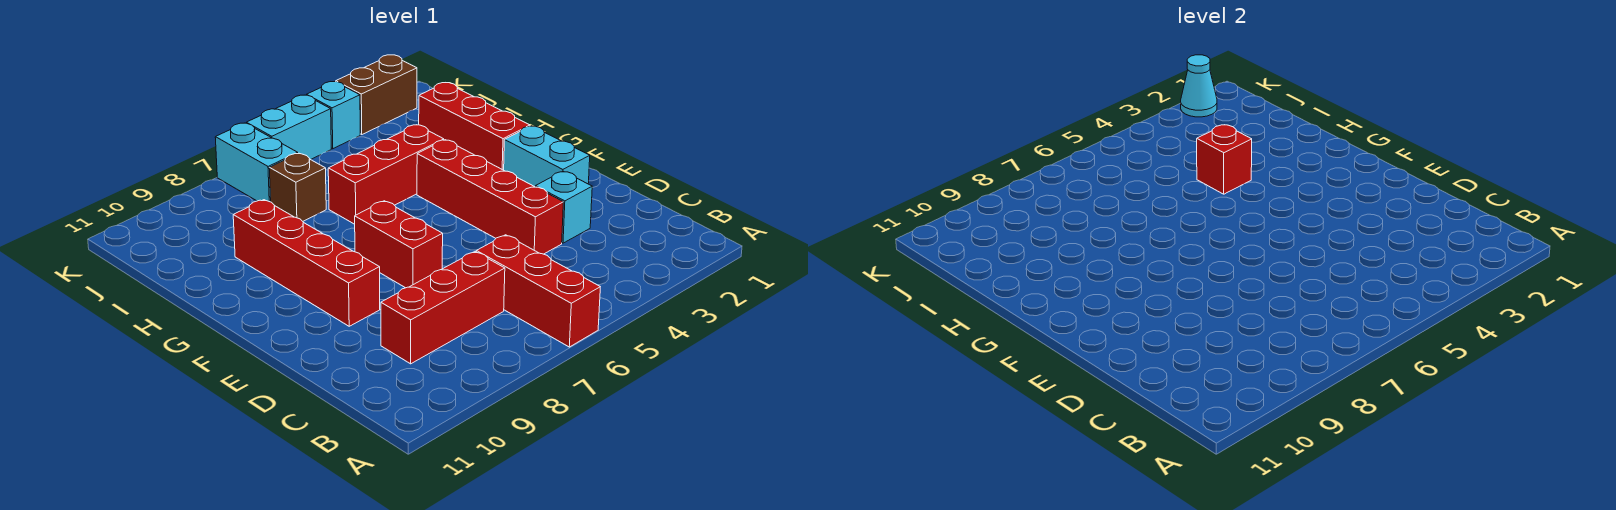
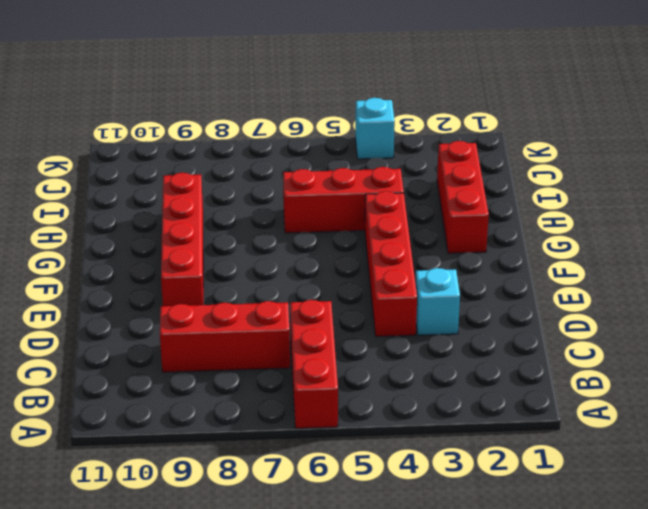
none -> cyan 1x2 brick [504,126,590,187]
none -> red 1x2 brick [355,201,443,288]
none -> brown 1x1 brick [269,154,326,221]

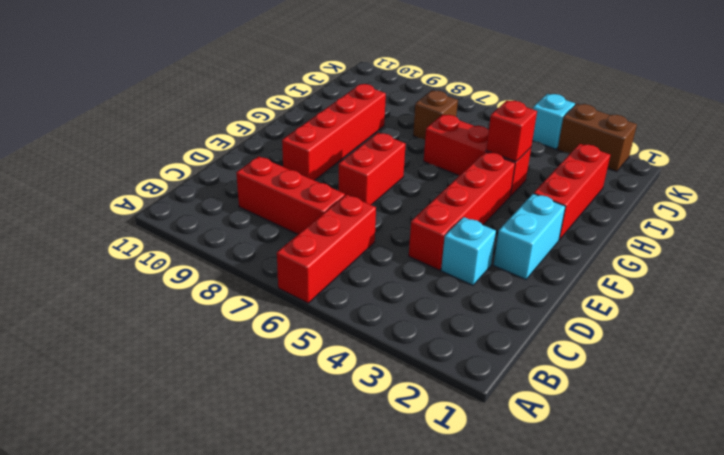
none -> cyan 1x2 brick [215,123,298,202]
none -> cyan 1x2 brick [246,95,331,160]
none -> cyan 1x1 cone [1181,55,1217,117]

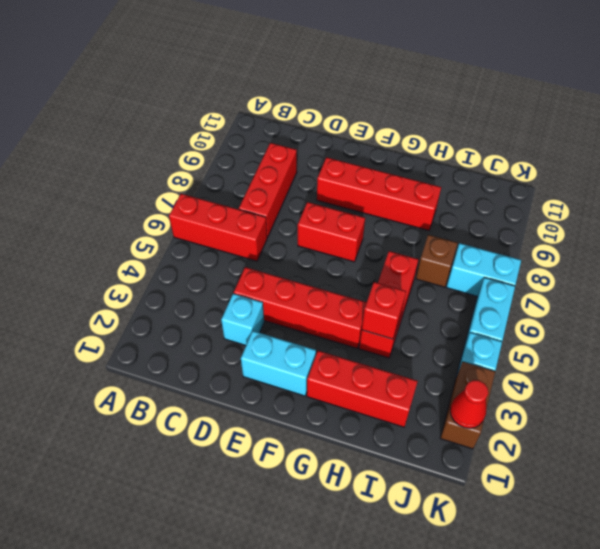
red 1x1 cone [450,380,488,428] -> cyan 1x1 cone [1181,55,1217,117]

